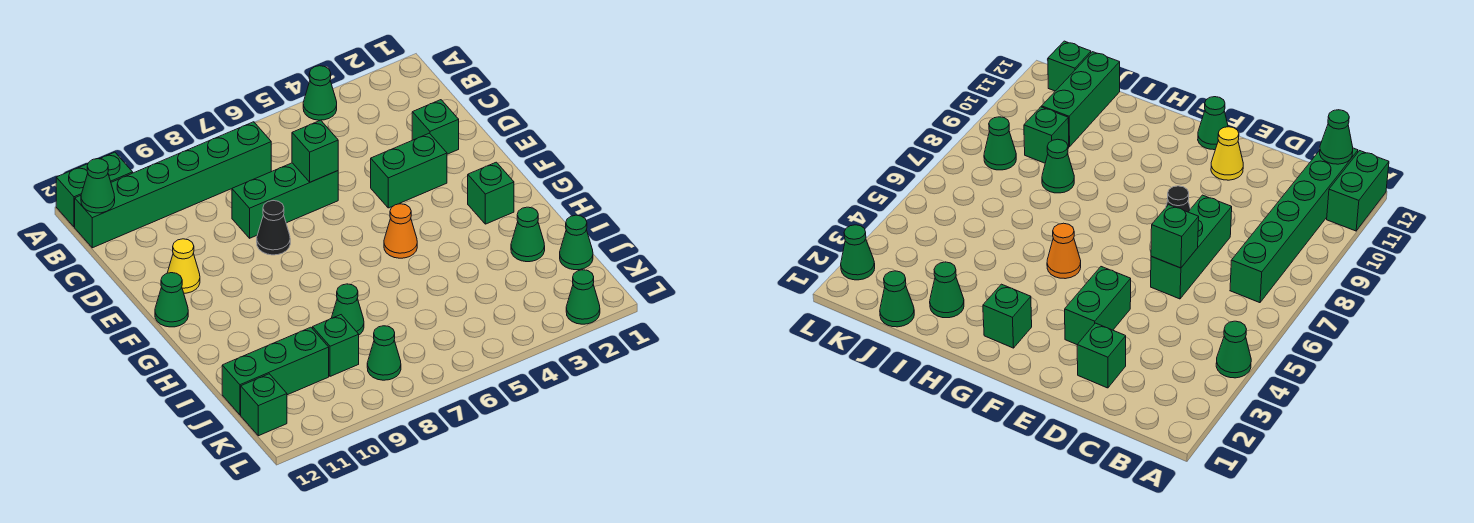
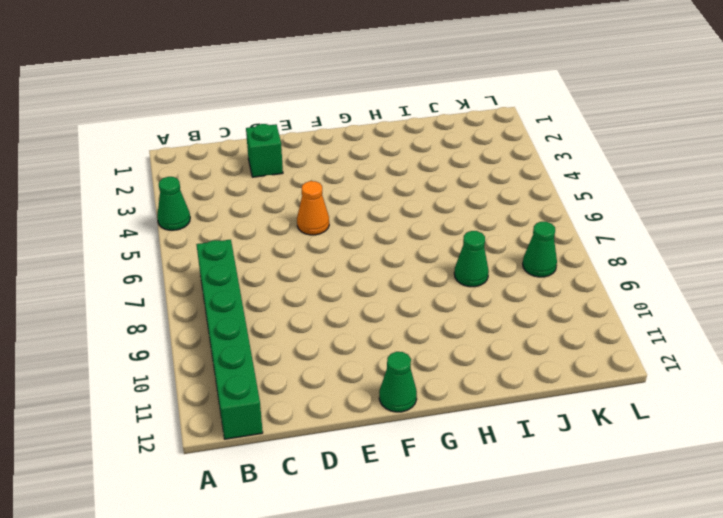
orange 1x1 cone [297,181,329,235] -> orange 1x1 cone moved to [384,204,417,258]
none -> green 1x2 brick [56,152,133,227]
none -> green 1x3 brick [232,163,338,238]
none -> green 1x2 brick [371,133,447,208]

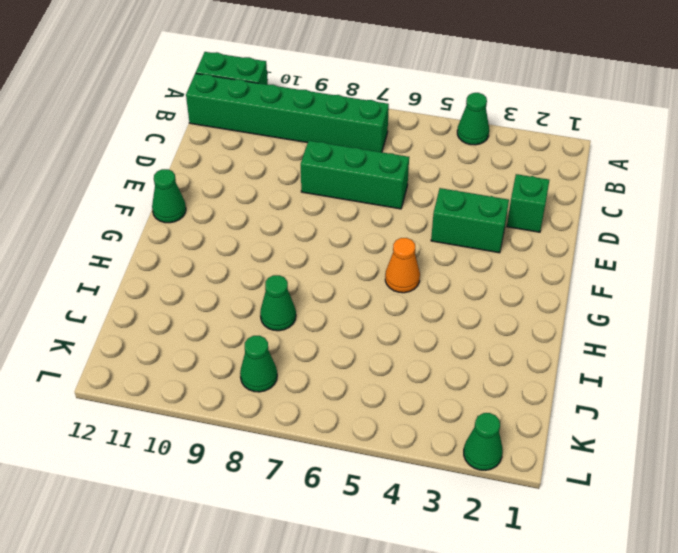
none -> black 1x1 cone [257,201,290,255]
none -> yellow 1x1 cone [167,239,200,293]
none -> green 1x1 brick [468,162,514,224]

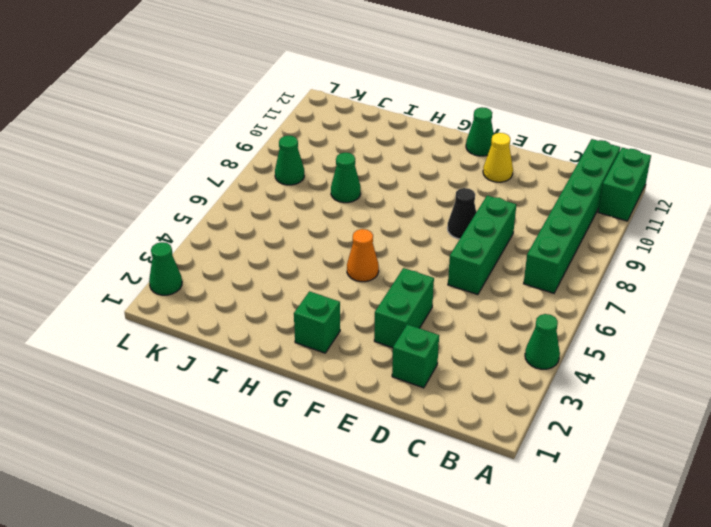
none -> green 1x1 cone [511,207,545,262]
none -> green 1x1 cone [560,215,593,270]
none -> green 1x1 brick [312,315,359,376]

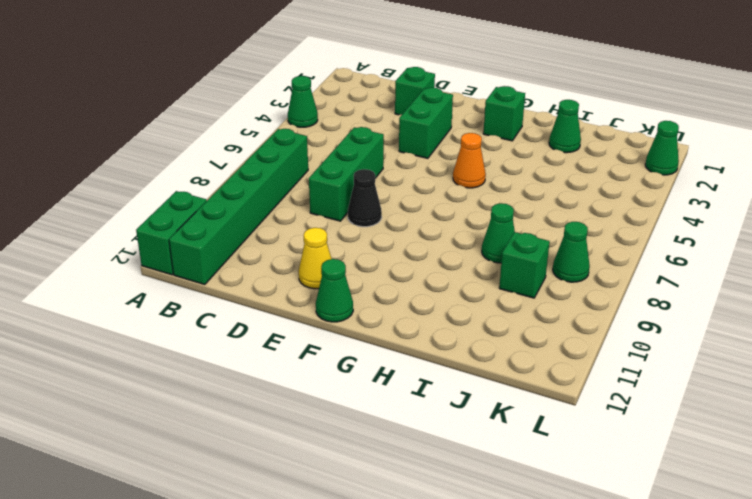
none -> green 1x1 cone [560,215,593,270]
none -> green 1x3 brick [222,327,329,415]
none -> green 1x1 brick [241,374,287,436]

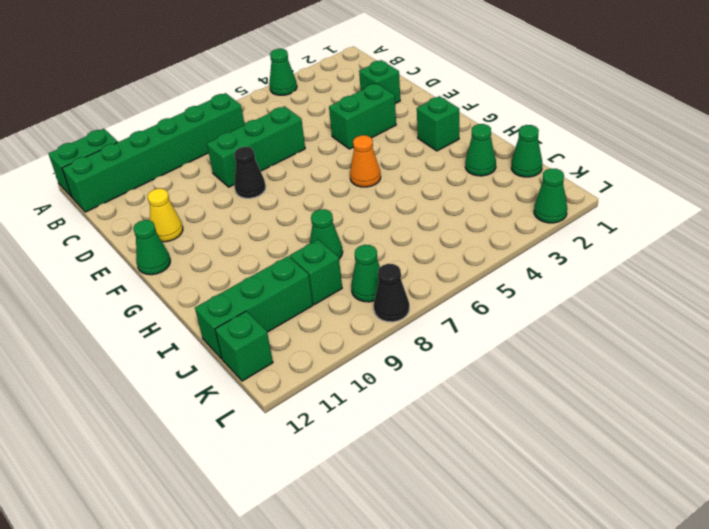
black 1x1 cone [374,264,409,322] -> none
none -> green 1x1 cone [81,159,115,213]
none -> green 1x1 brick [292,120,338,182]

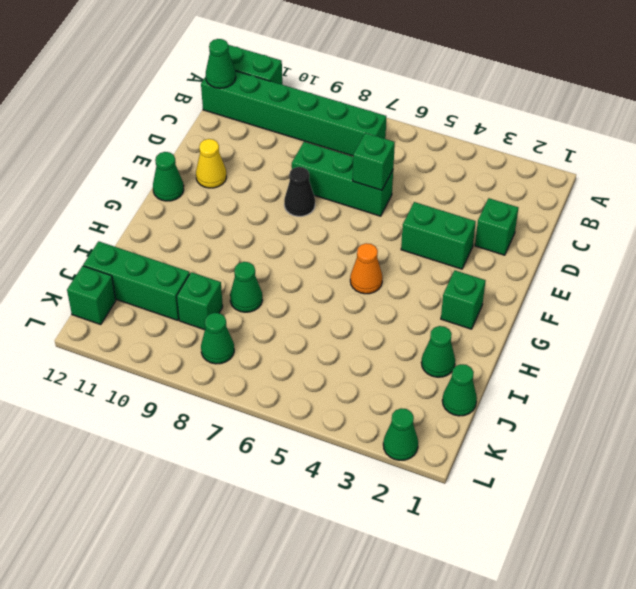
none -> green 1x1 cone [303,66,337,120]

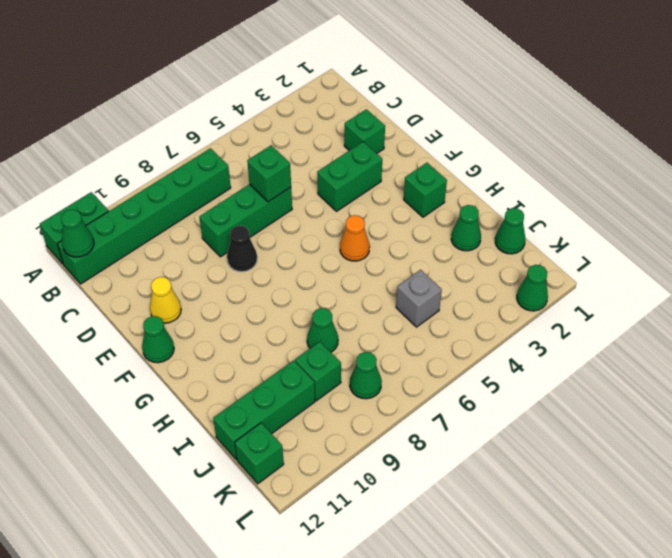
grey 1x1 brick [396,270,442,327] -> none
none -> green 1x1 cone [303,66,337,120]

